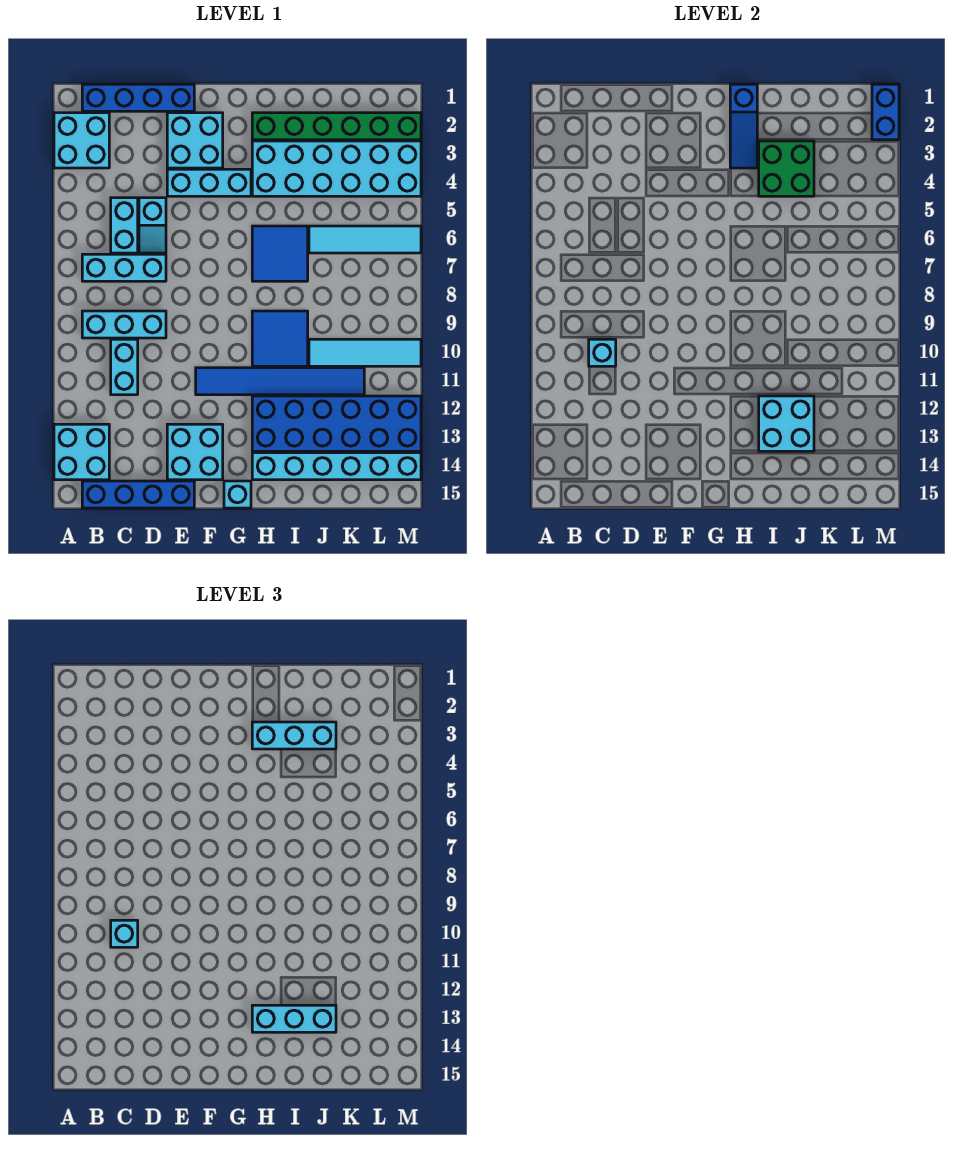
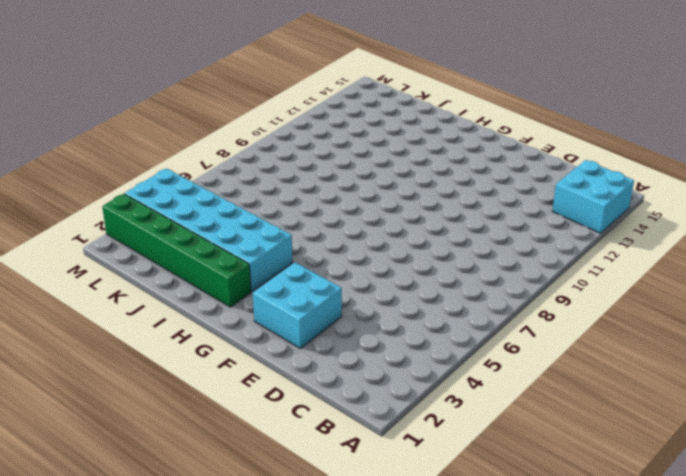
none -> cyan 2x2 brick [54,113,109,168]
none -> blue 1x4 brick [82,84,194,111]
none -> cyan 1x3 brick [82,254,166,281]
none -> cyan 1x3 brick [82,311,166,338]

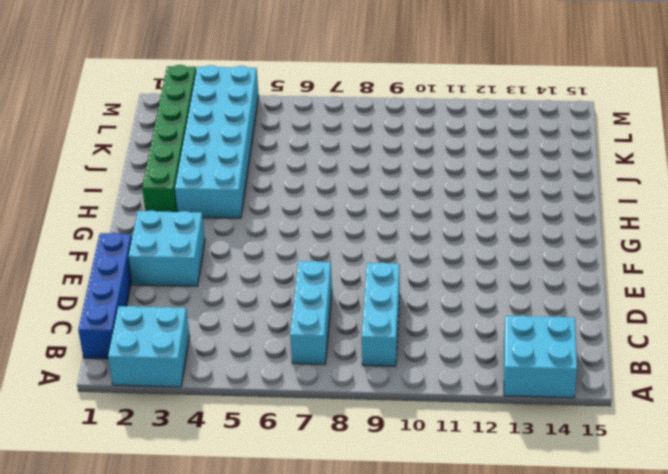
none -> blue 1x4 brick [82,481,194,508]
none -> cyan 1x2 brick [111,198,138,253]
none -> cyan 1x2 brick [111,339,138,395]
none -> cyan 1x2 slope [139,198,166,253]

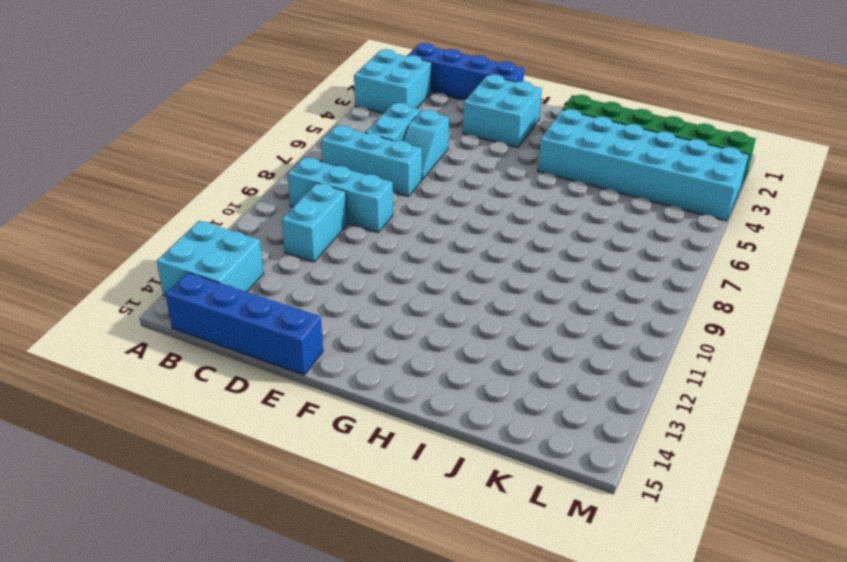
none -> cyan 1x3 brick [167,169,251,196]
none -> cyan 2x2 brick [167,424,223,480]
none -> blue 1x6 tile [196,368,364,395]
none -> cyan 1x1 brick [224,481,251,508]

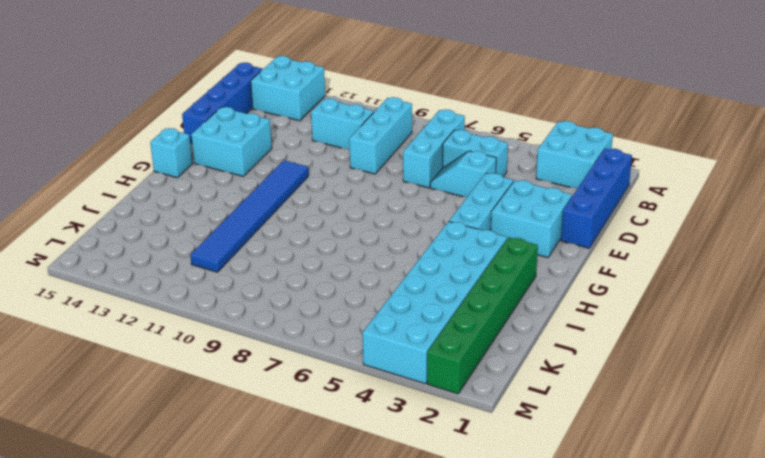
none -> blue 2x2 tile [252,226,308,281]
none -> blue 2x2 tile [252,311,308,366]
none -> blue 2x6 brick [252,396,421,451]
none -> cyan 1x6 brick [252,453,421,480]

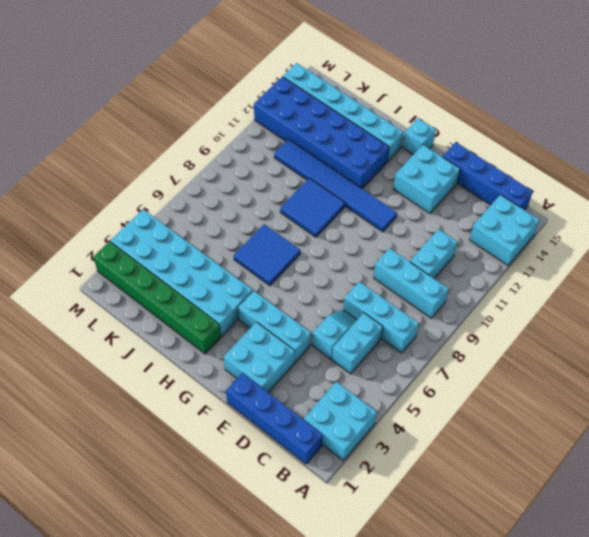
none -> cyan 1x4 tile [309,226,421,253]
none -> cyan 1x4 tile [309,339,421,366]
none -> cyan 1x1 brick [589,339,616,366]
none -> blue 1x3 slope [730,84,757,168]

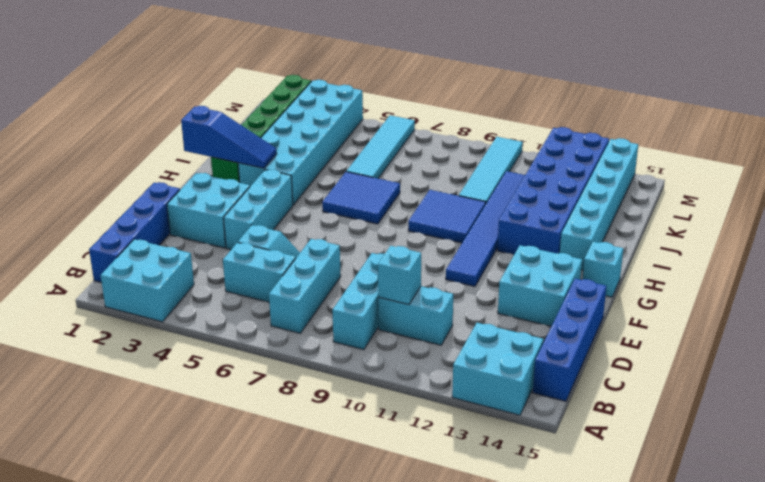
none -> green 2x2 brick [759,141,814,196]
none -> cyan 2x2 brick [759,396,814,451]
none -> blue 1x2 brick [872,84,899,140]
none -> cyan 1x1 brick [111,920,138,947]

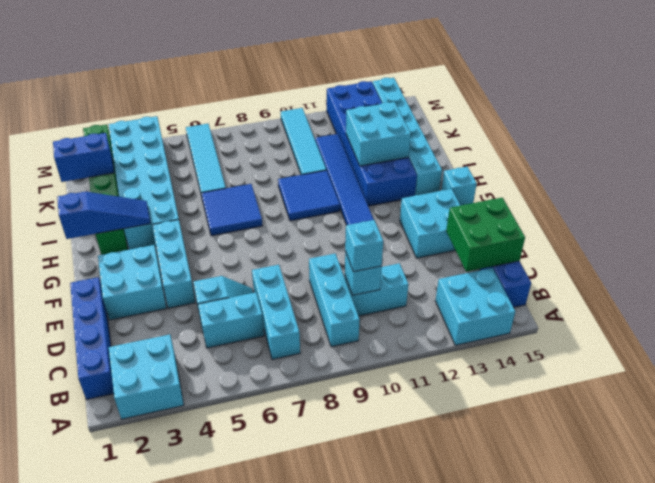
green 2x2 brick [446,198,525,272] -> green 2x2 brick moved to [759,141,814,196]
blue 1x2 brick [53,133,114,182] -> blue 1x2 brick moved to [872,84,899,140]
none -> cyan 1x3 brick [252,722,336,749]
none -> cyan 1x3 brick [252,1005,336,1032]

